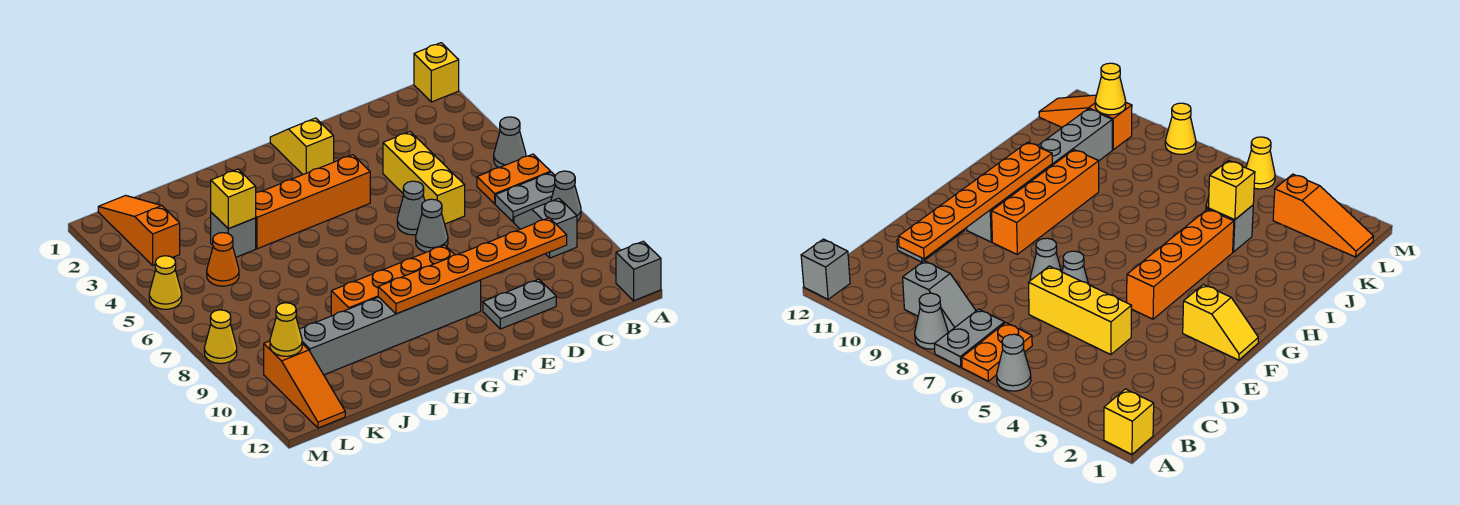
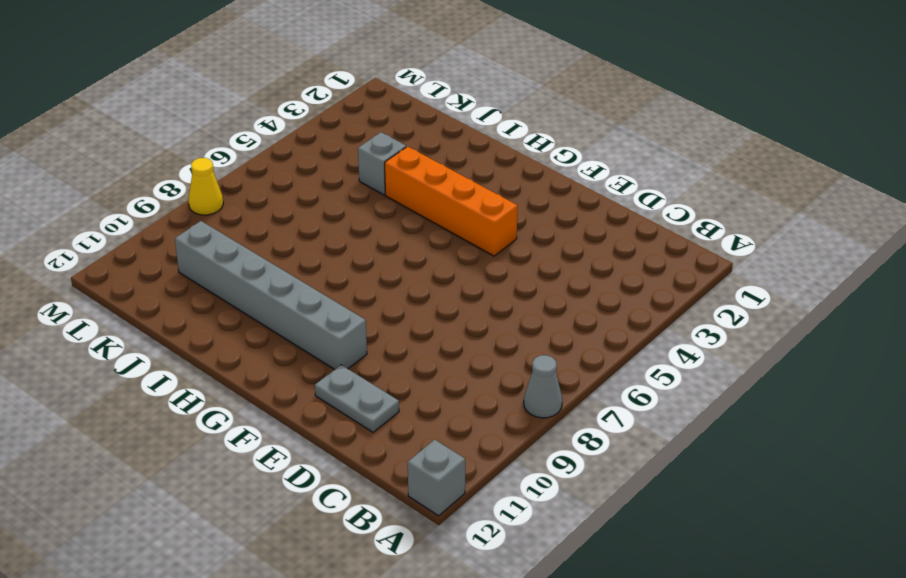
none -> yellow 1x1 brick [414,43,459,102]
none -> grey 1x1 cone [494,117,526,168]
none -> orange 1x2 plate [477,154,551,204]

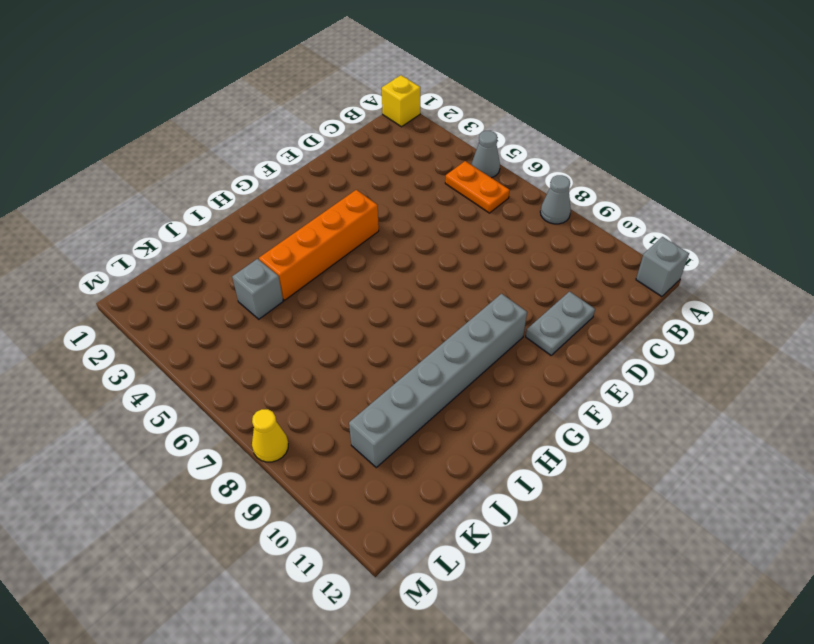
orange 1x2 plate [445,161,510,213] -> orange 1x2 plate turned to [477,154,551,204]
none -> grey 1x2 plate [495,172,555,222]
none -> grey 1x2 slope [514,198,577,258]
none -> yellow 1x3 brick [383,132,465,224]

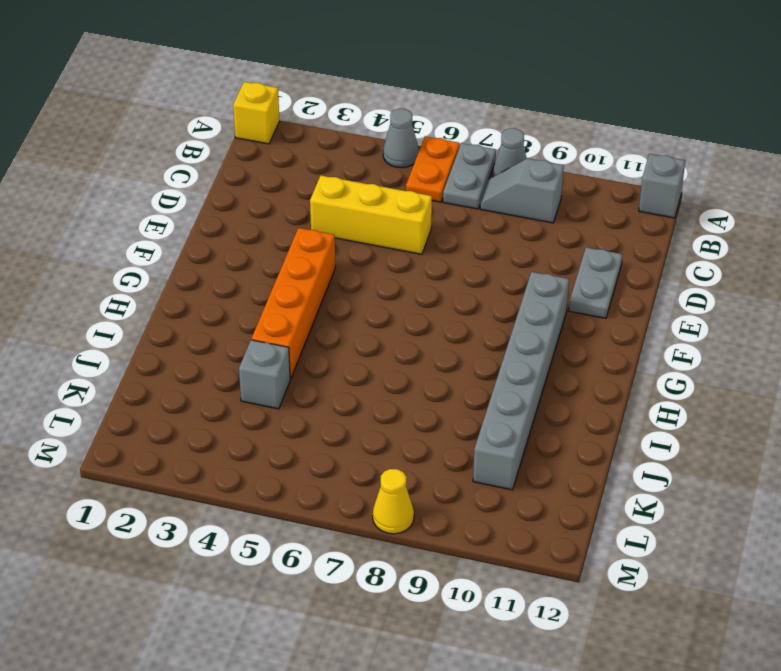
none -> grey 1x1 cone [397,181,425,235]
none -> grey 1x1 cone [416,199,448,252]
none -> yellow 1x2 slope [270,118,334,174]

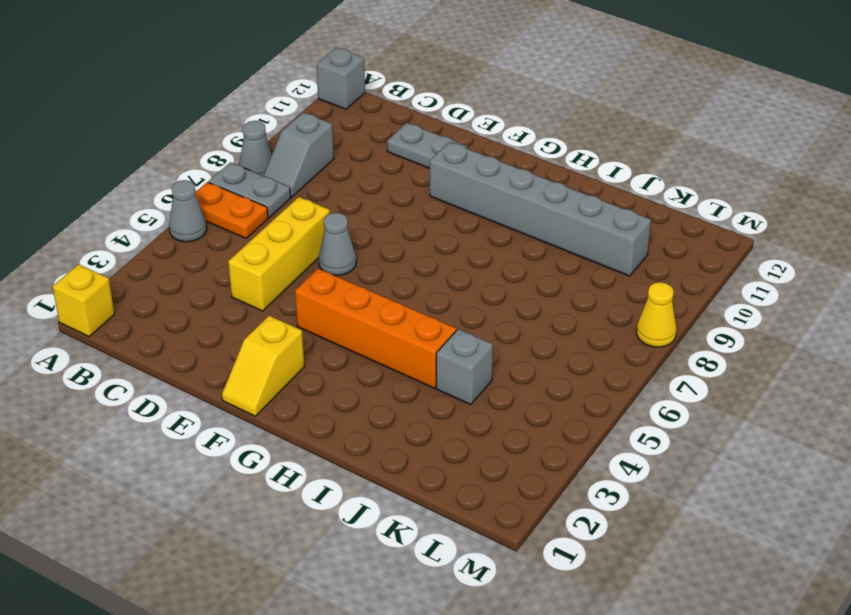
none -> grey 1x1 cone [416,199,448,252]
none -> orange 1x4 brick [331,245,455,316]
none -> orange 1x1 cone [207,233,239,286]

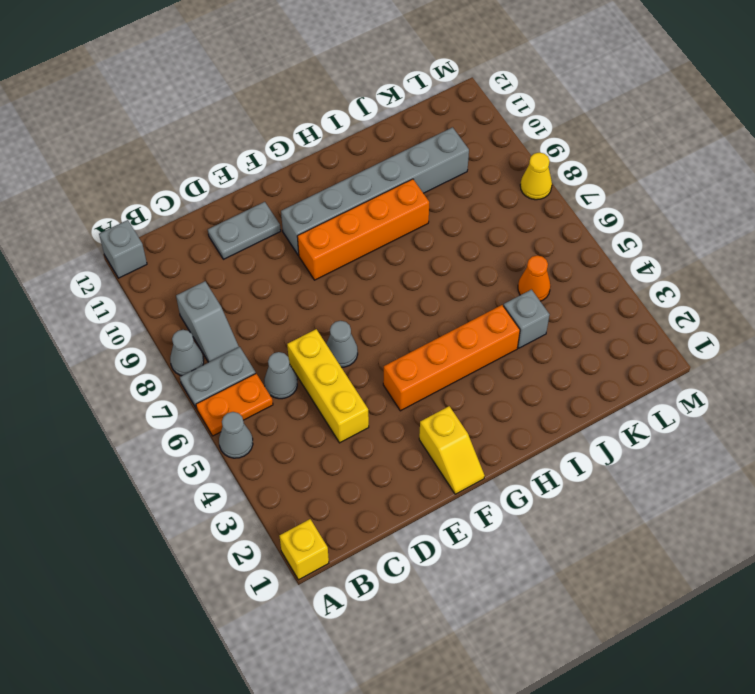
grey 1x1 cone [264,352,297,399] -> grey 1x1 cone moved to [416,199,448,252]
none -> orange 1x3 slope [98,195,180,265]
none -> orange 1x3 slope [264,341,345,428]
none -> yellow 1x1 cone [149,256,182,309]

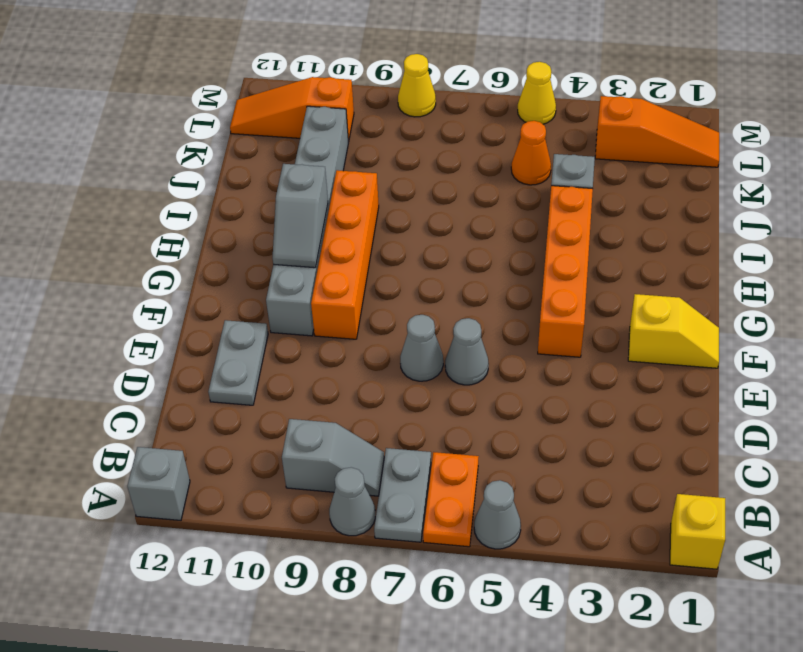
grey 1x2 slope [273,164,328,268] -> orange 1x6 plate [378,218,567,314]
none -> yellow 1x3 brick [383,132,465,224]
none -> yellow 1x1 brick [211,169,256,229]
none -> yellow 1x1 cone [270,303,302,356]

